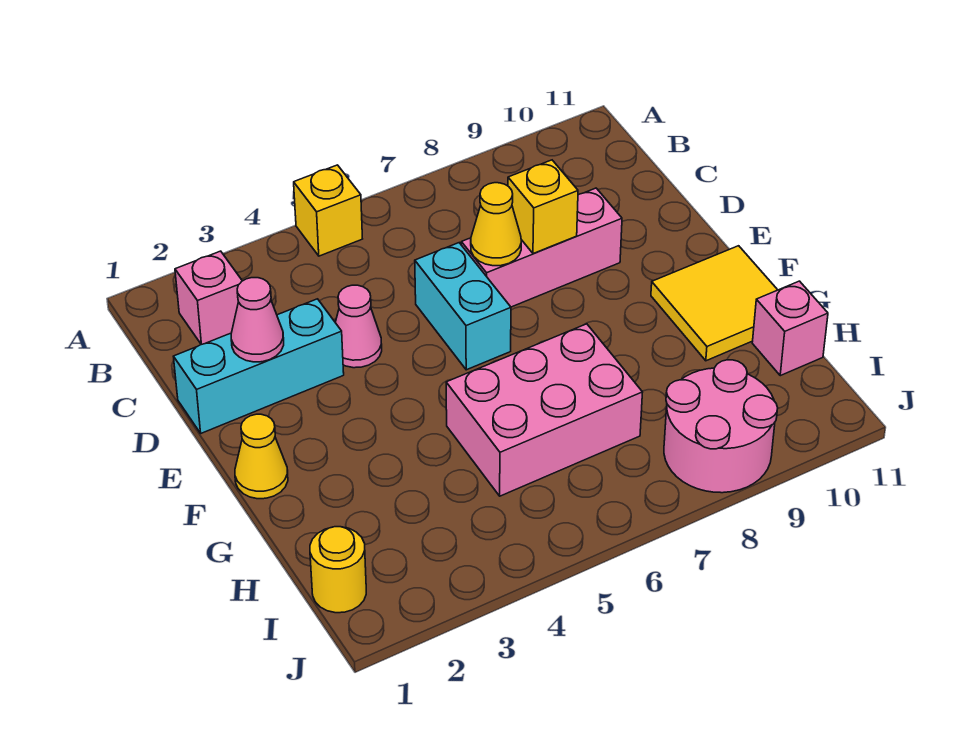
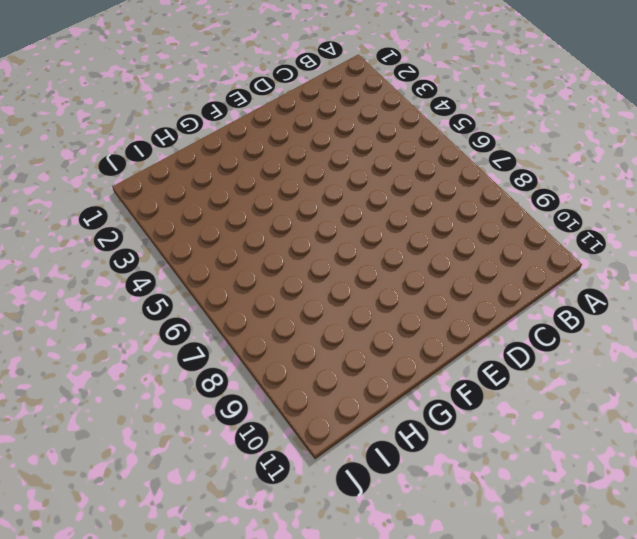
none -> yellow 1x1 brick [294,165,362,256]
none -> pink 1x1 brick [175,251,242,344]
none -> cyan 1x3 brick [173,299,344,433]

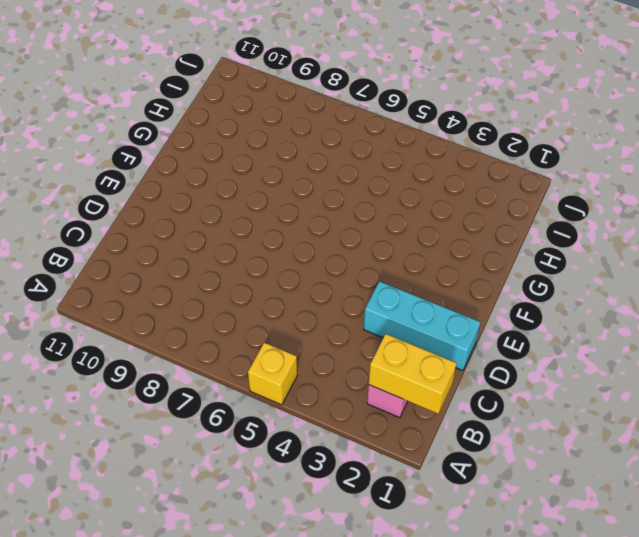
yellow 1x2 brick [369,334,457,414] -> none
none -> pink 1x1 cone [335,285,382,368]
none -> cyan 1x2 brick [415,243,511,370]
none -> pink 1x3 brick [461,188,622,307]

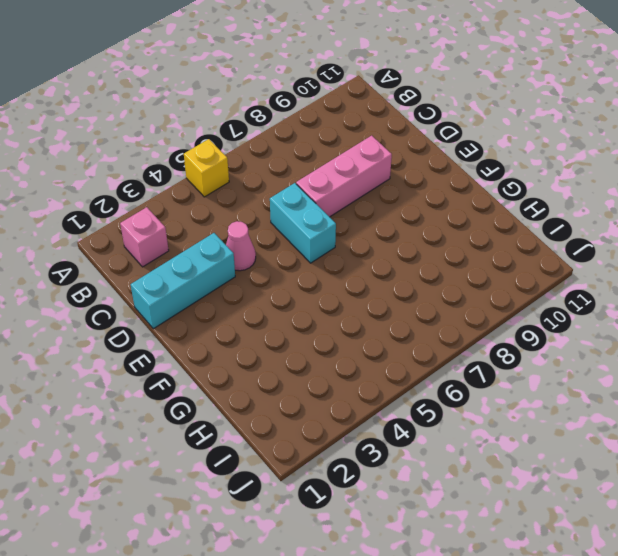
none -> yellow 1x1 cone [235,414,288,499]
none -> yellow 2x2 tile [651,246,777,361]
none -> pink 2x3 brick [446,324,643,496]

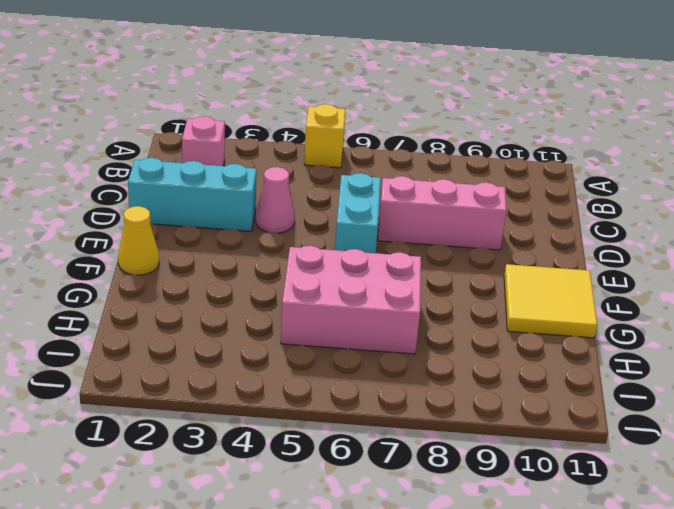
none -> pink 1x1 brick [752,281,828,376]
none -> yellow 1x1 round brick [310,527,366,613]
none -> pink 2x2 round brick [664,360,778,493]

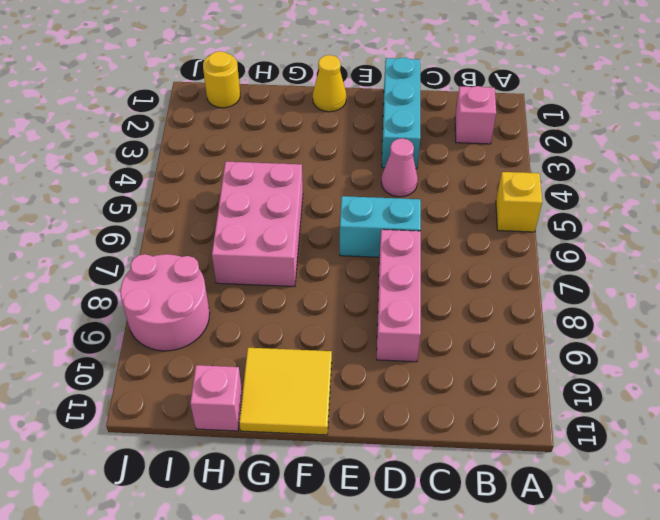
none -> pink 1x1 cone [231,278,284,362]
none -> yellow 1x1 cone [471,183,521,266]
none -> yellow 1x1 brick [508,160,578,254]

